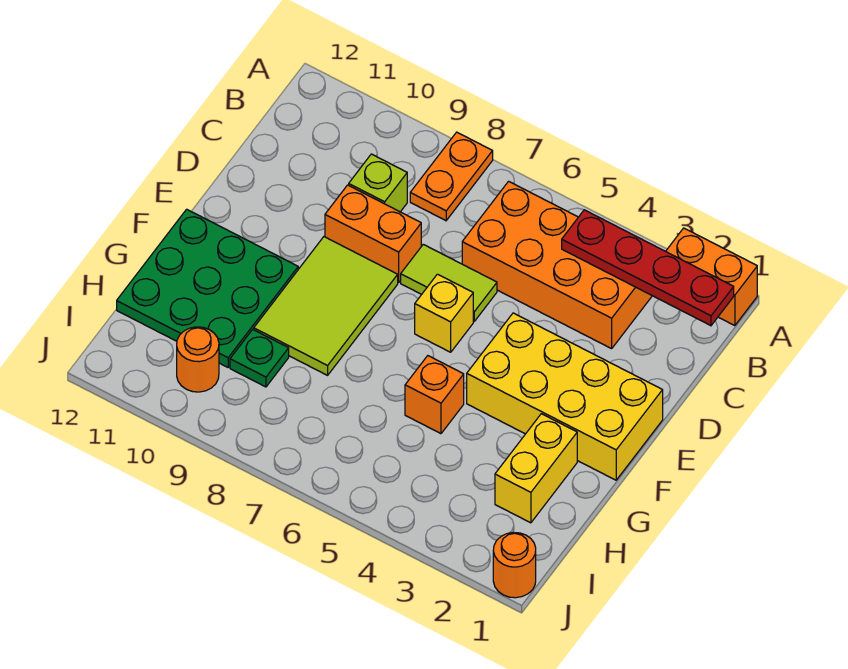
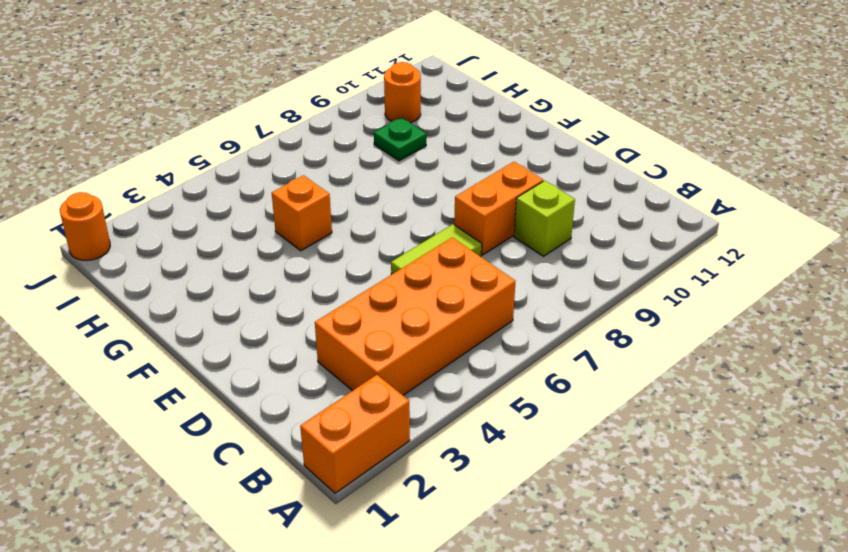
none -> orange 1x2 plate [410,132,493,221]
none -> yellow 2x4 brick [467,313,663,480]
none -> yellow 1x1 brick [415,274,473,352]

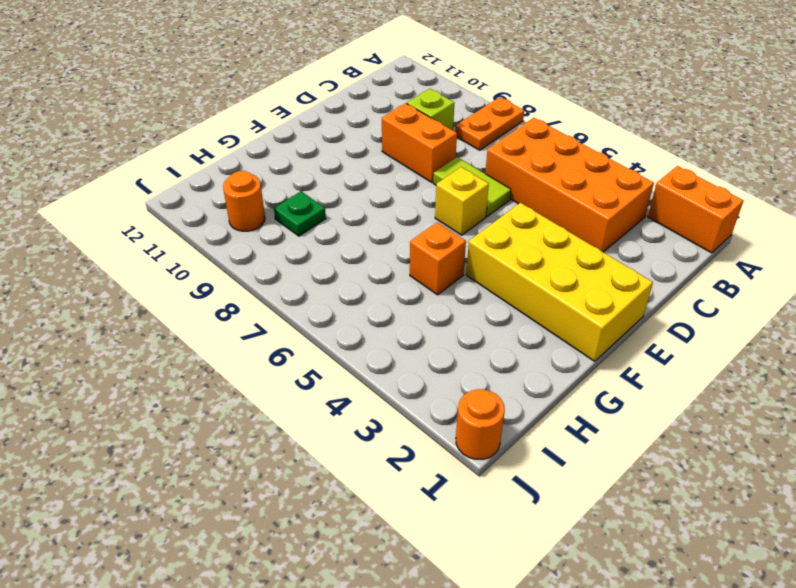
none -> lime 2x3 tile [254,237,398,375]
none -> green 3x3 plate [117,209,298,367]
none -> yellow 1x2 brick [495,414,577,523]

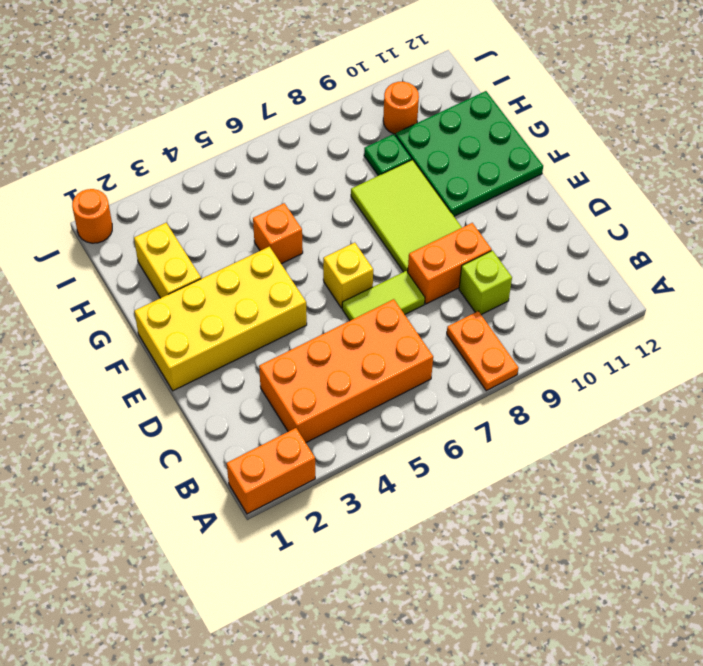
none -> red 1x4 plate [562,210,734,326]

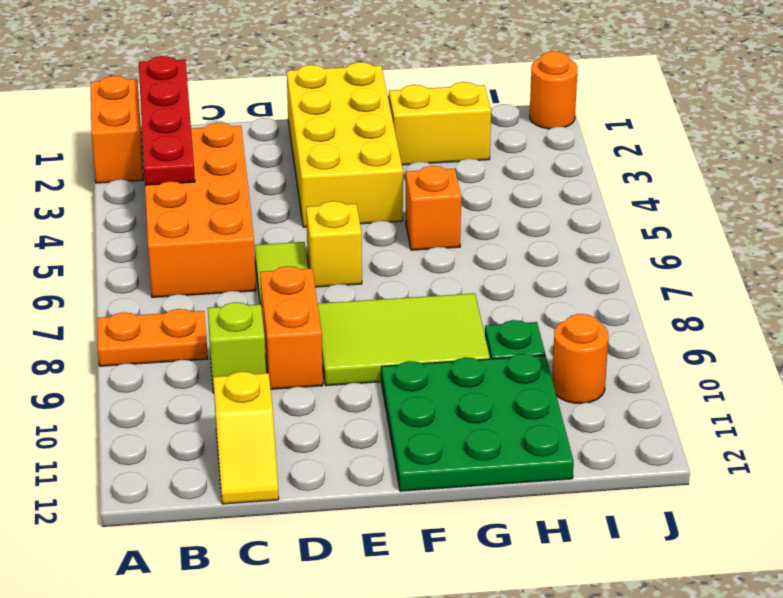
yellow 1x2 slope [213,371,279,504] -> none

